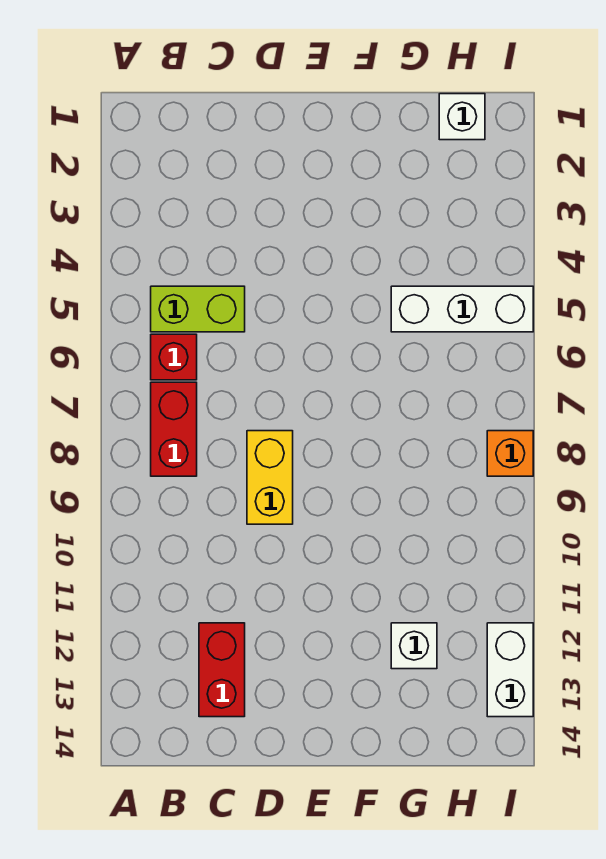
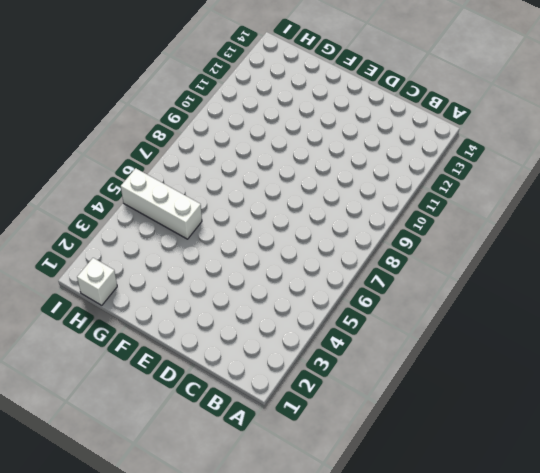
none -> lime 1x2 brick [151,286,245,332]
none -> red 1x1 brick [151,334,197,380]

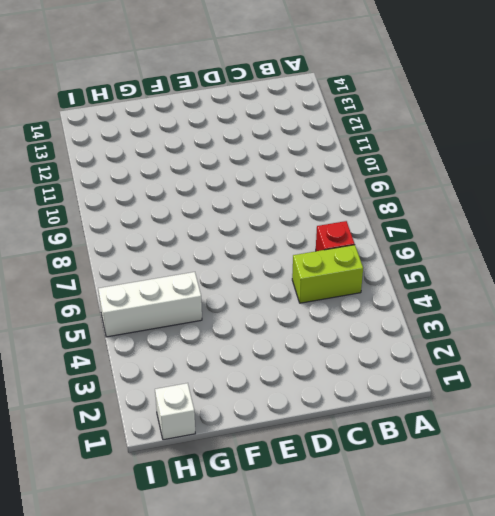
none -> red 1x2 brick [151,382,197,476]
none -> red 1x2 brick [199,623,245,717]

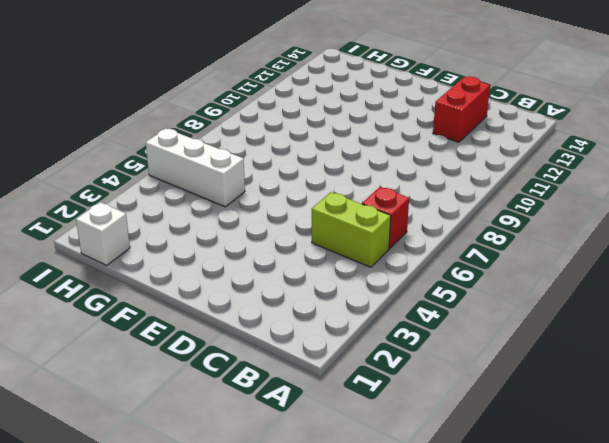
none -> red 1x2 brick [151,382,197,476]
none -> yellow 1x2 brick [247,431,293,524]

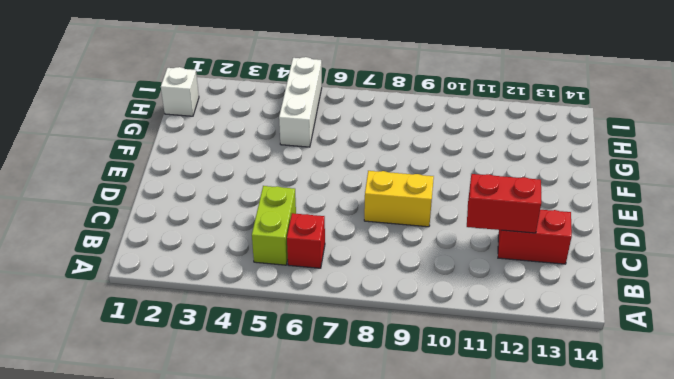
red 1x2 brick [467,174,541,233] -> red 1x2 brick moved to [151,382,197,476]
none -> white 1x1 brick [391,623,437,669]
none -> orange 1x1 brick [487,431,533,476]

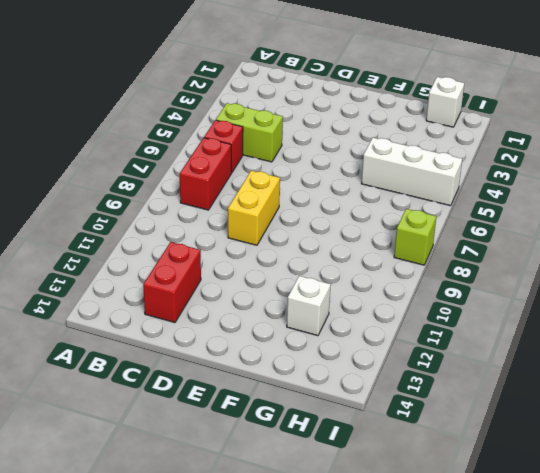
lime 1x1 brick [394,209,436,265] -> orange 1x1 brick [487,431,533,476]
none -> white 1x2 brick [487,623,533,717]

